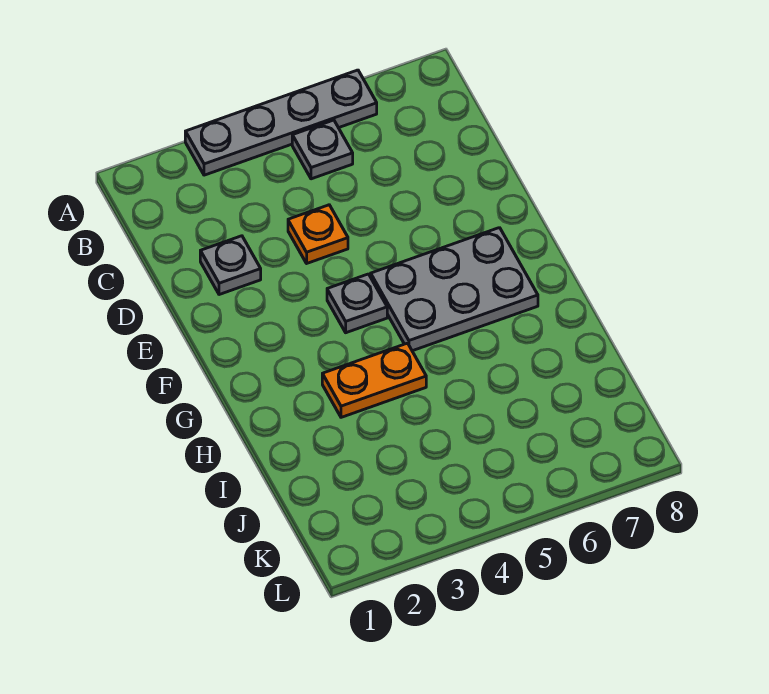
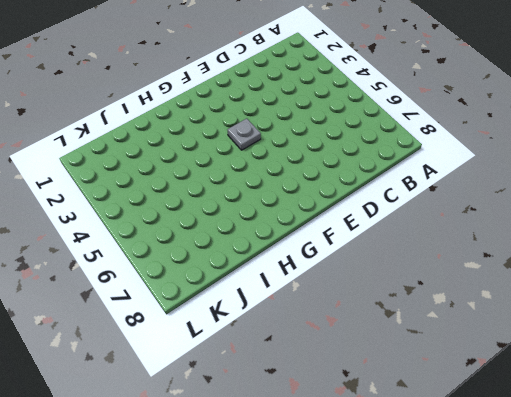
none -> grey 1x4 plate [185,70,377,175]
none -> grey 1x1 plate [292,120,353,179]

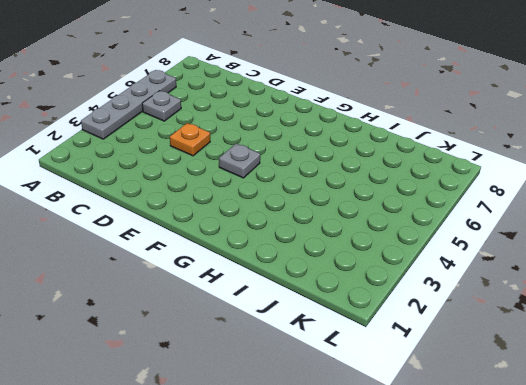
none -> grey 1x1 plate [200,236,261,295]
none -> grey 2x3 plate [371,228,538,351]

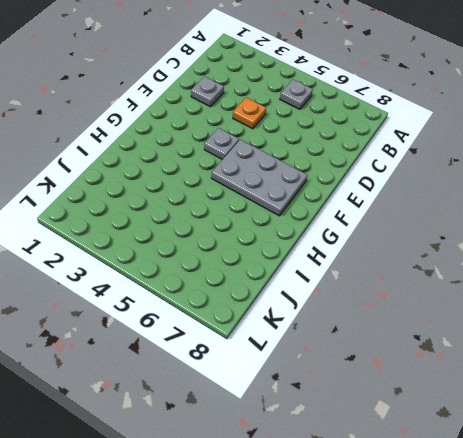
none -> grey 1x4 plate [185,70,377,175]
none -> orange 1x2 plate [322,343,426,417]

